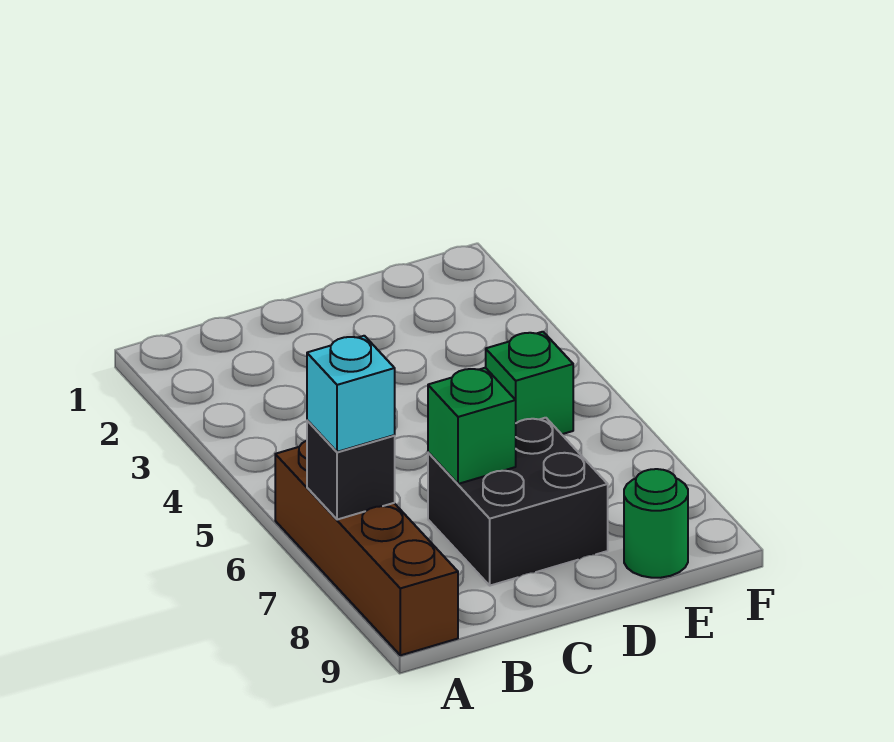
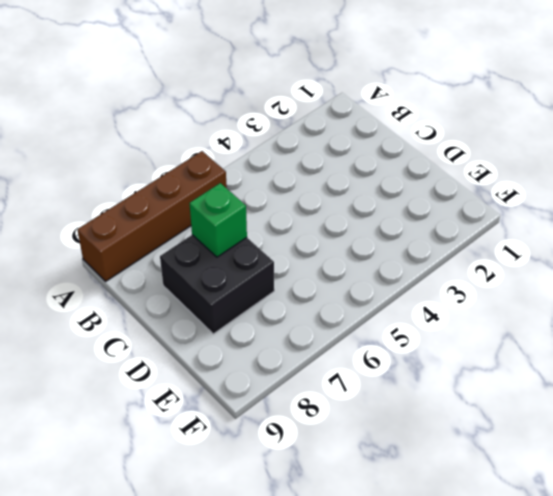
none -> green 1x1 brick [486,332,573,434]
none -> green 1x1 round brick [624,469,688,578]

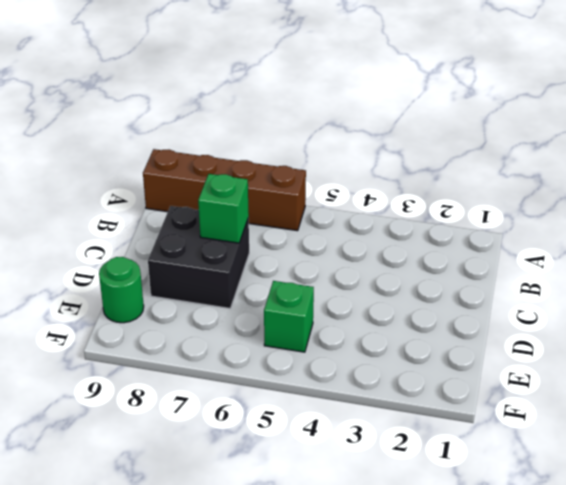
none -> black 1x1 brick [307,420,395,520]
none -> cyan 1x1 brick [307,336,395,452]

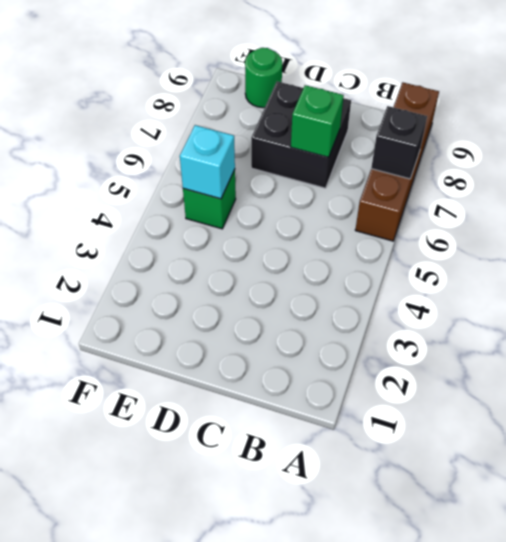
cyan 1x1 brick [180,125,235,199] -> cyan 1x1 brick moved to [307,336,395,452]

